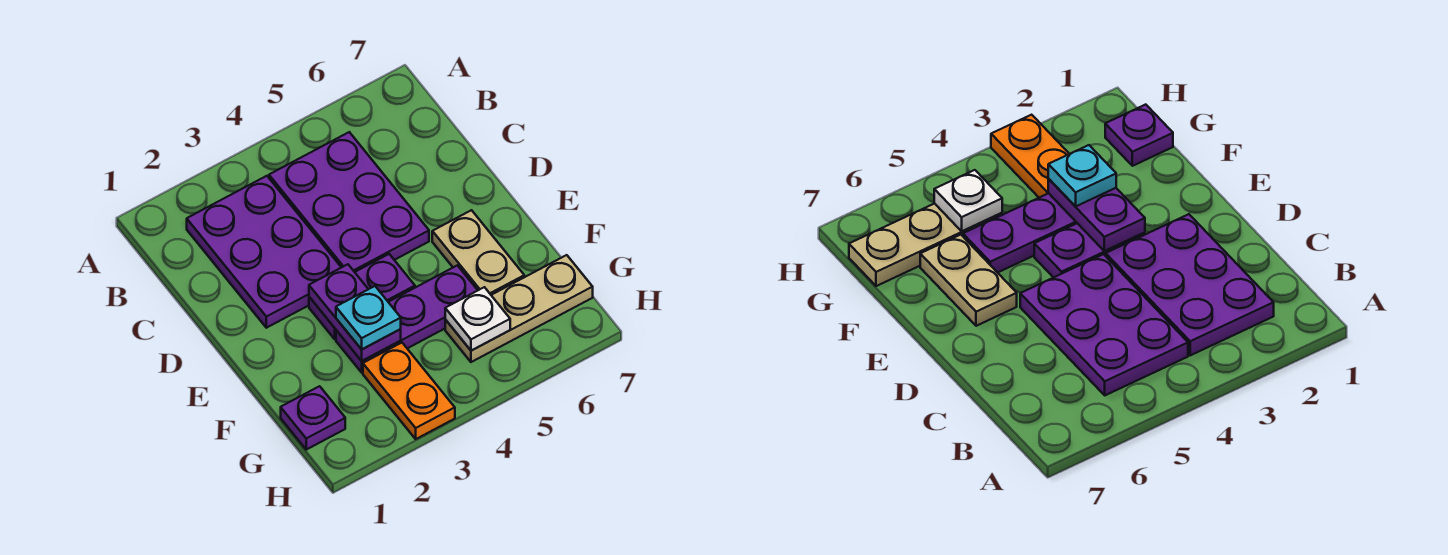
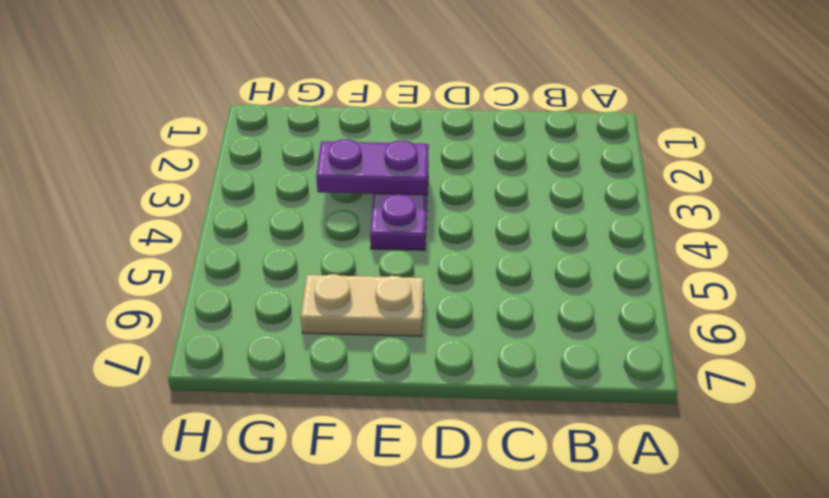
none -> purple 2x3 plate [187,176,341,328]
none -> purple 2x3 plate [269,132,429,272]

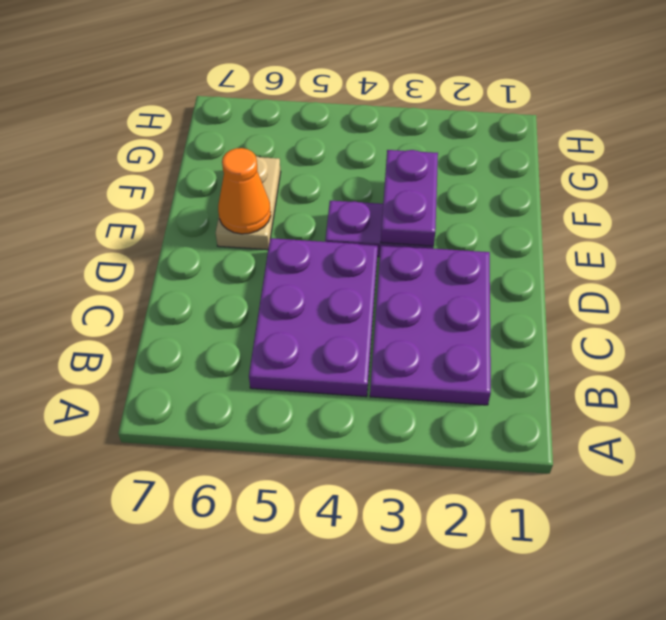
orange 1x1 cone [218,148,271,234] -> none
none -> purple 1x3 plate [336,265,478,372]
none -> purple 1x1 plate [281,386,345,450]

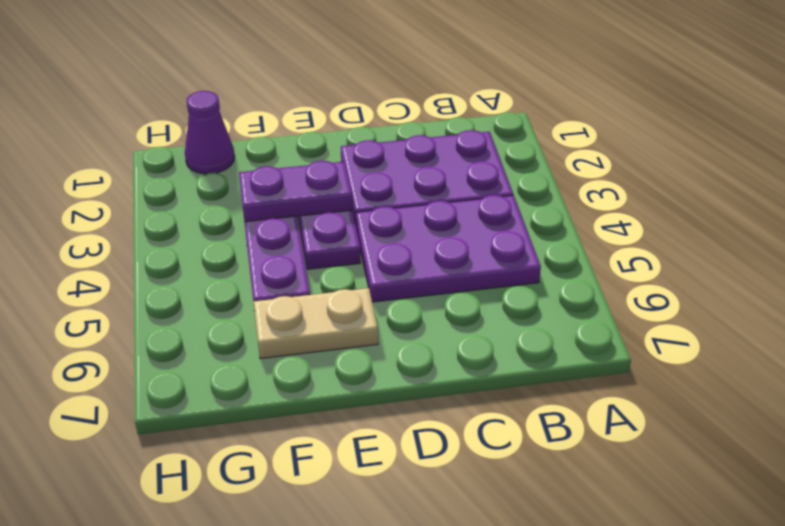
purple 1x1 cone [185,91,235,174] -> purple 1x1 plate [281,386,345,450]
none -> orange 1x2 plate [363,343,455,439]
none -> tan 1x3 plate [445,255,593,362]

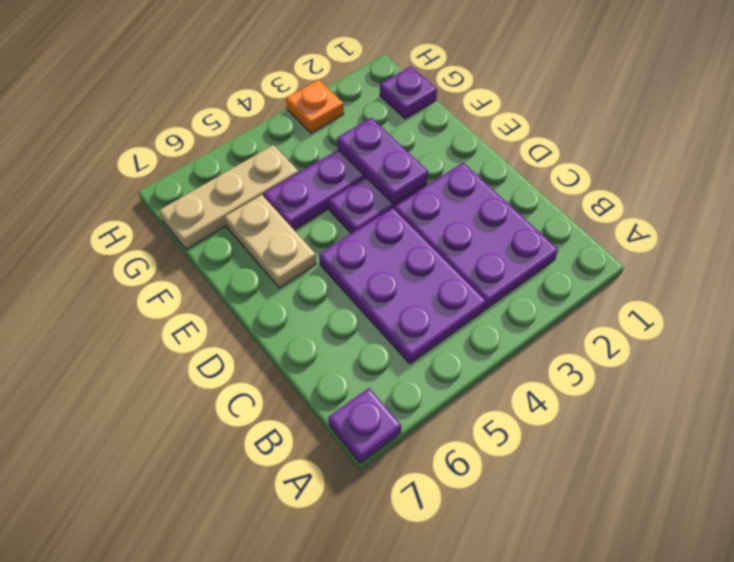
purple 1x1 plate [328,388,401,463] -> none
orange 1x1 plate [286,80,344,133] -> orange 1x2 plate [363,343,455,439]
none -> white 1x1 plate [445,287,510,351]
none -> cyan 1x1 plate [336,286,401,349]

